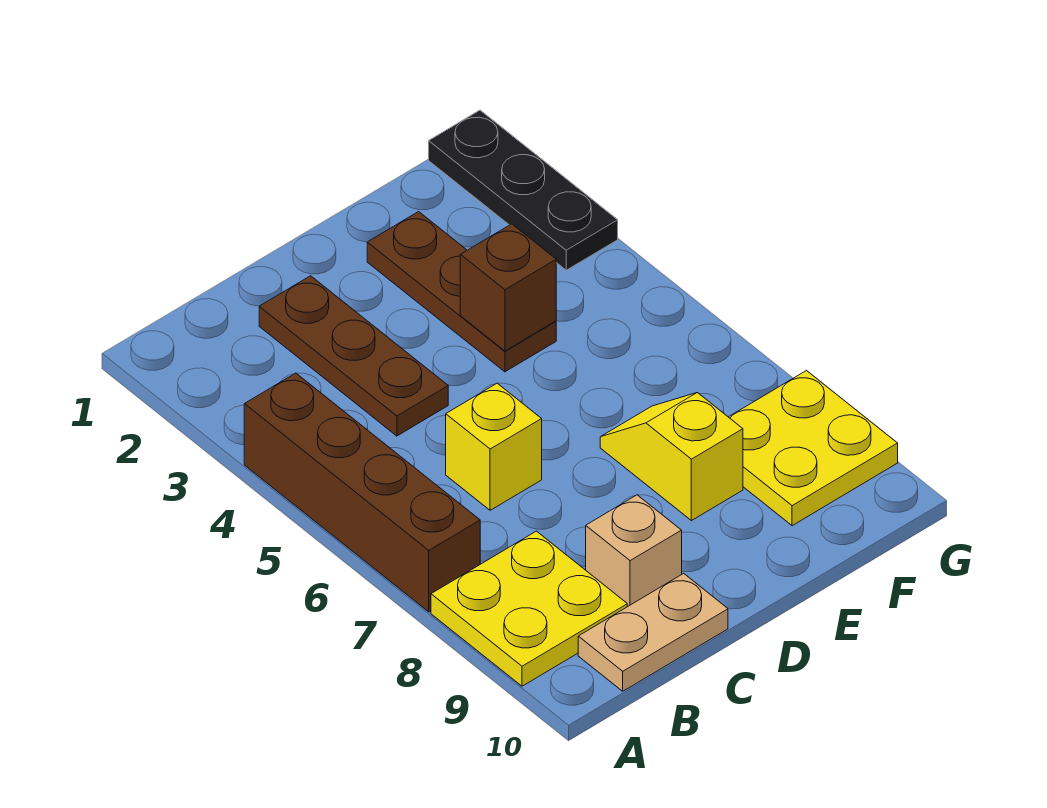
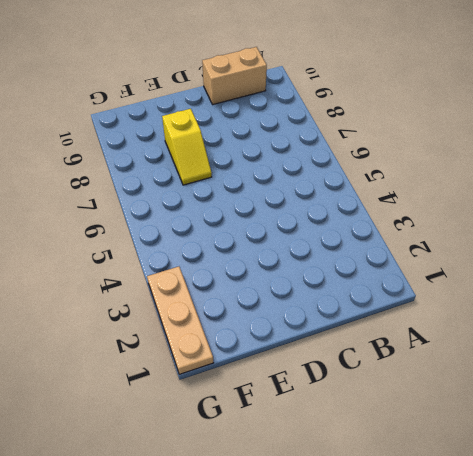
tan 1x2 brick [202,47,267,104] -> tan 1x2 plate [578,573,728,691]
tan 1x3 plate [147,267,214,374] -> black 1x3 plate [429,110,618,270]
none -> brown 1x4 brick [244,373,480,612]
none -> yellow 2x2 plate [431,531,627,686]

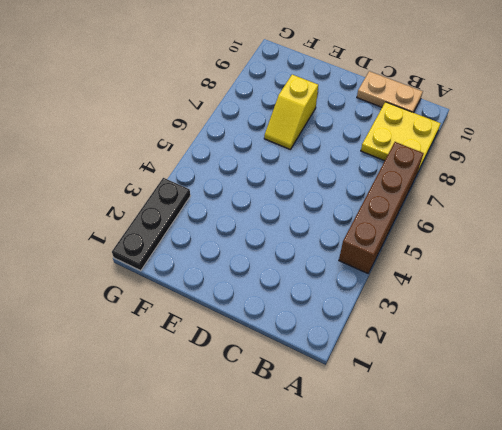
none -> brown 1x3 plate [259,276,448,436]
none -> yellow 1x1 brick [446,383,542,510]

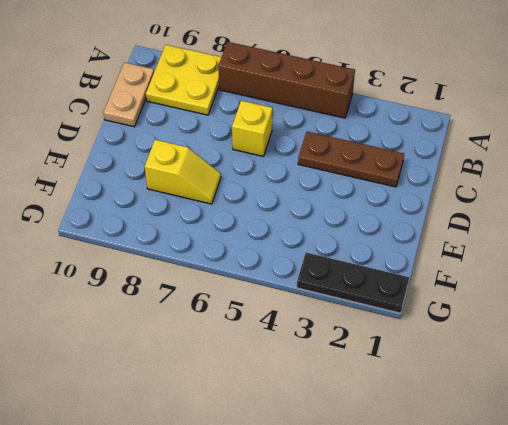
none -> tan 1x1 brick [586,495,682,607]
none -> brown 1x3 plate [367,212,556,372]

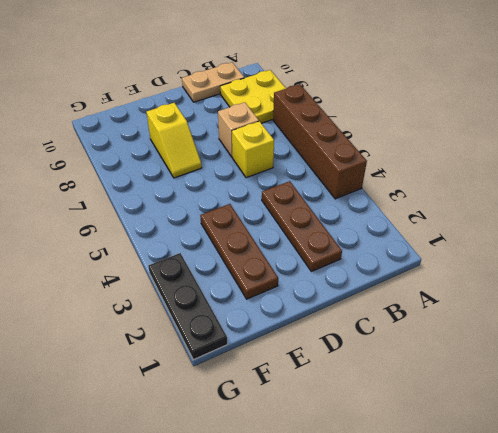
tan 1x1 brick [218,102,259,157] -> tan 1x1 brick moved to [586,495,682,607]
none -> yellow 2x2 plate [729,371,898,526]
none -> brown 1x1 brick [460,224,556,351]

